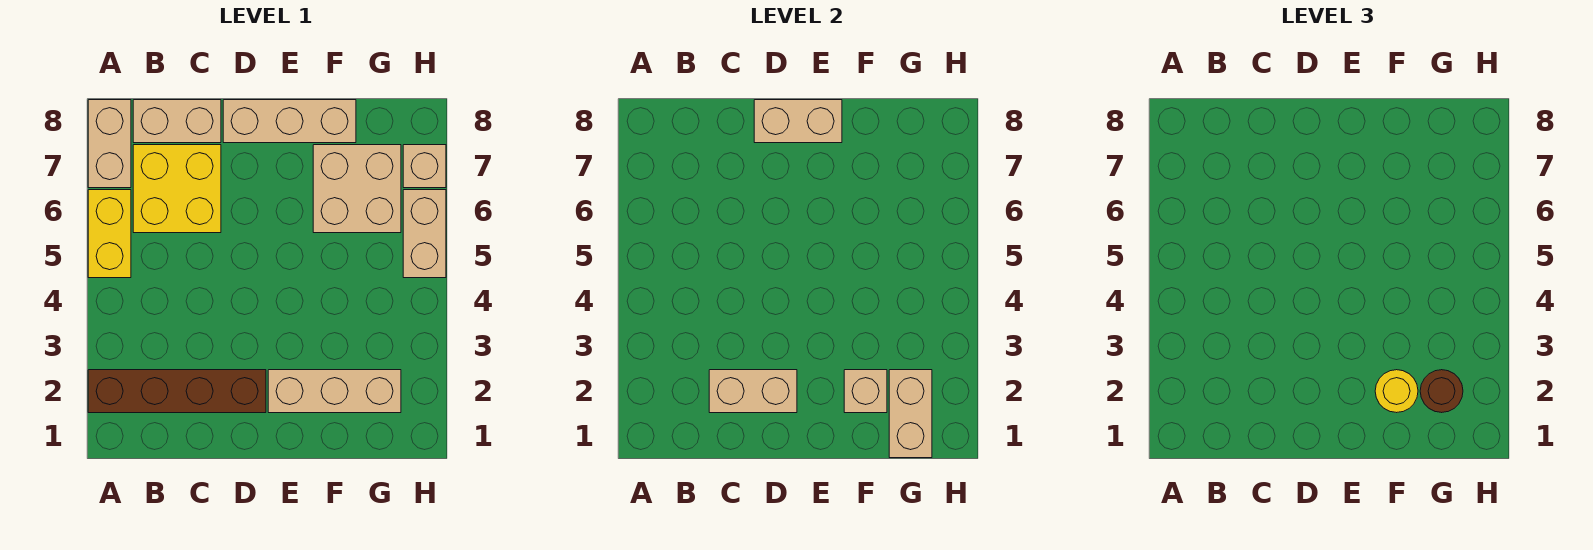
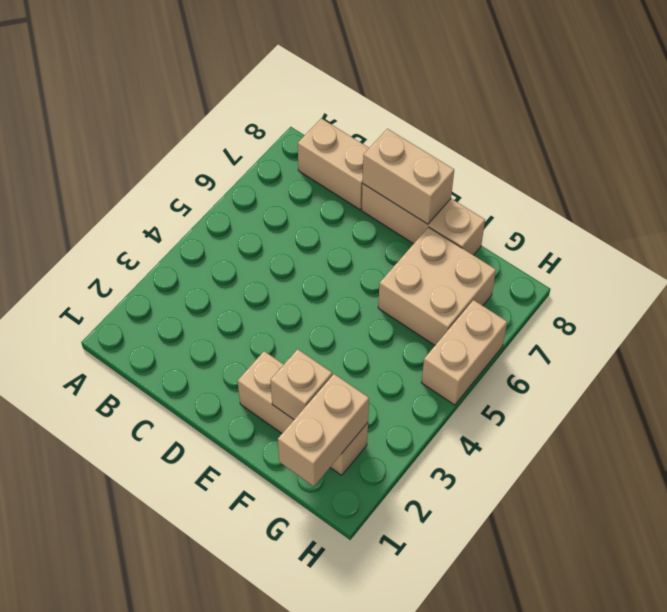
none -> brown 1x4 brick [88,370,266,413]
none -> yellow 1x2 brick [88,190,131,278]
none -> tan 1x2 brick [88,100,131,188]

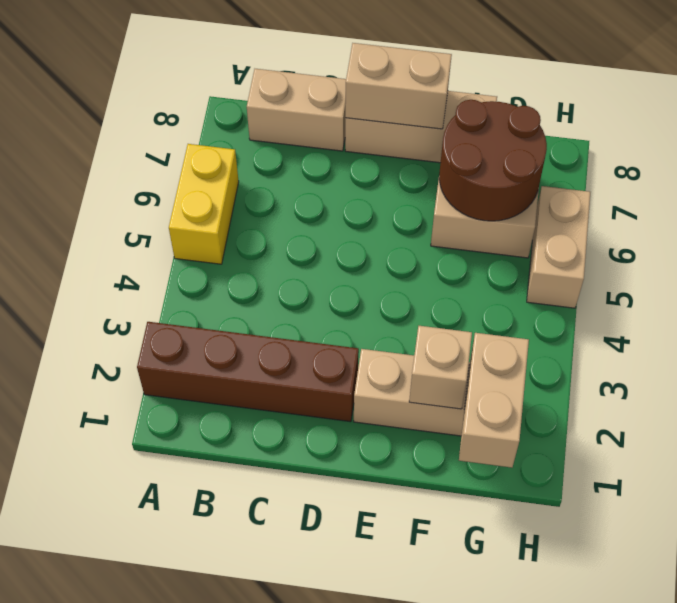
brown 2x2 round brick [439,100,547,221] -> none
none -> tan 1x2 brick [88,100,131,188]
none -> yellow 2x2 brick [133,145,221,233]
none -> tan 1x1 brick [403,145,446,188]

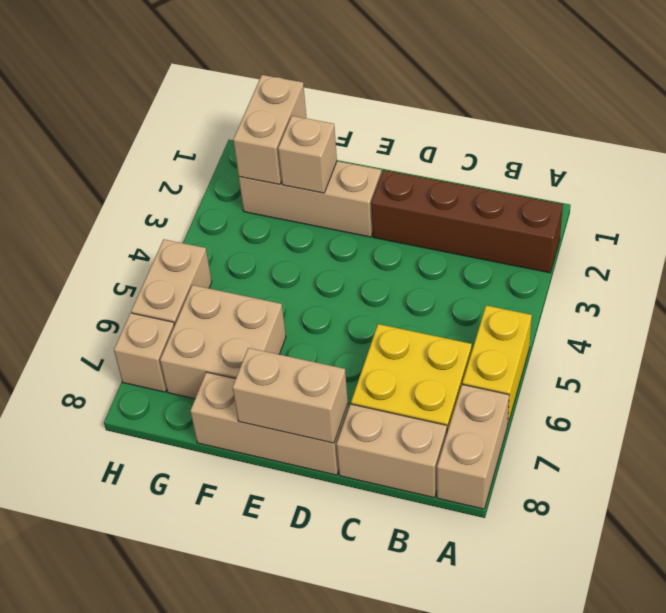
none -> tan 1x2 brick [709,370,797,413]
none -> yellow 1x1 round brick [1375,370,1418,413]
none -> brown 1x1 round brick [1420,370,1463,413]

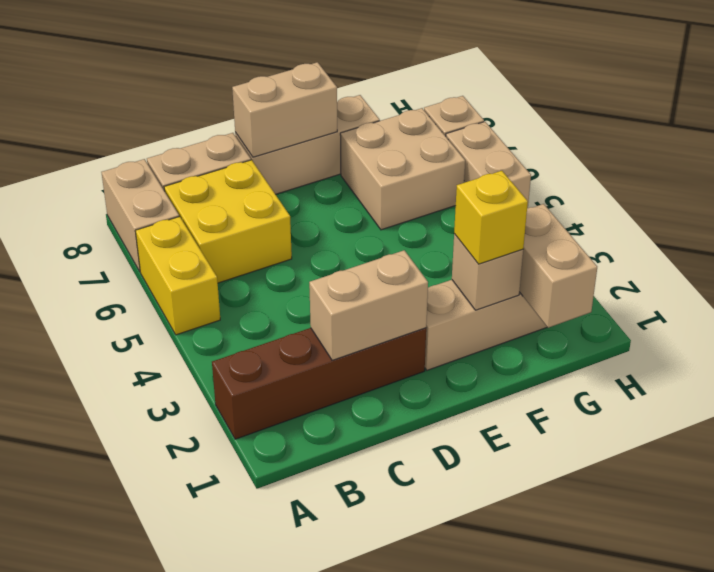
yellow 1x1 brick [454,171,528,264] -> yellow 1x1 round brick [1375,370,1418,413]
none -> brown 1x1 round brick [1420,370,1463,413]

